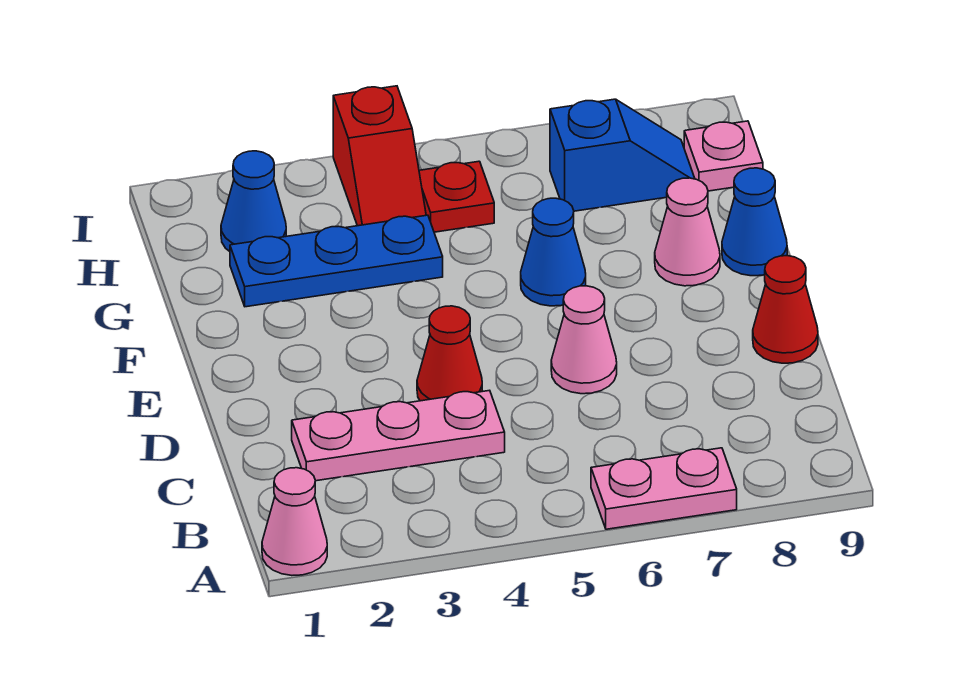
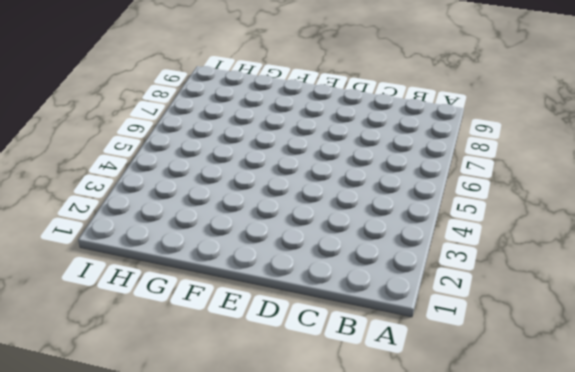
none -> pink 1x1 cone [262,468,327,575]
none -> pink 1x2 plate [591,448,737,529]
none -> pink 1x3 plate [292,390,505,481]

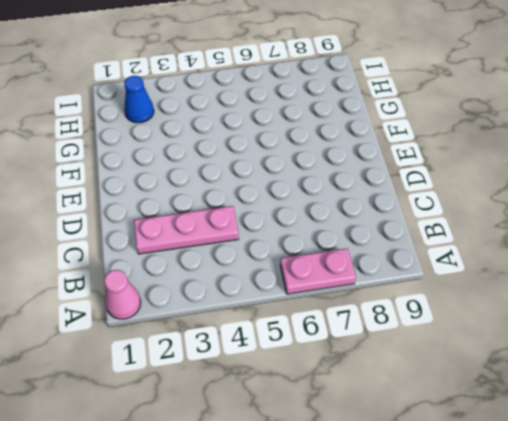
none -> red 1x1 cone [417,306,482,401]
none -> pink 1x1 cone [551,286,617,394]
none -> red 1x1 cone [753,256,818,363]

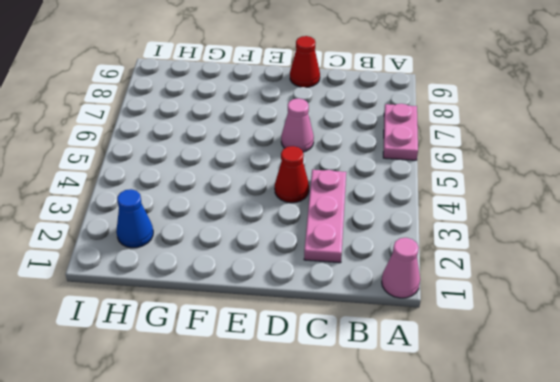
none -> blue 1x1 cone [521,198,586,306]
none -> pink 1x1 cone [655,178,720,286]
none -> blue 1x1 cone [722,168,787,276]

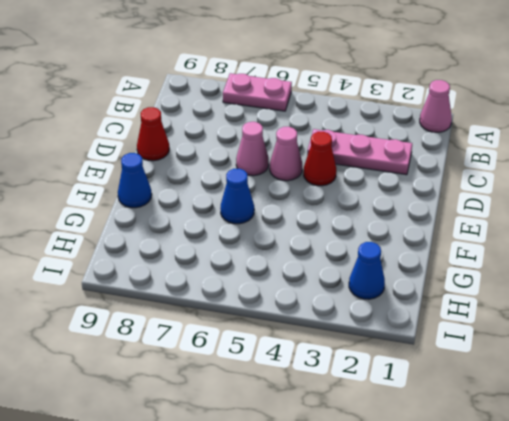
pink 1x1 cone [270,127,302,181] -> pink 1x1 cone moved to [655,178,720,286]
none -> blue 1x3 plate [230,215,443,307]
none -> red 1x2 slope [333,86,426,226]
none -> red 1x1 plate [419,161,494,232]

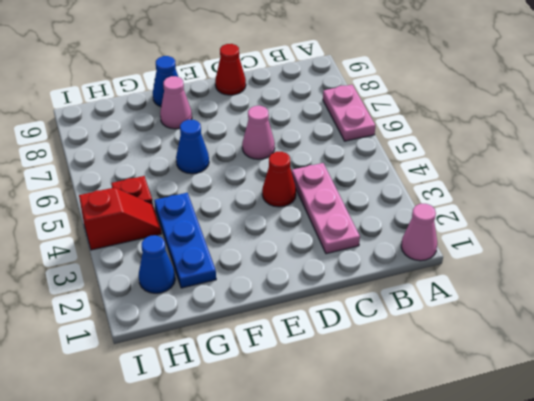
none -> blue 1x2 slope [550,99,695,211]
none -> pink 1x1 plate [684,121,763,191]

